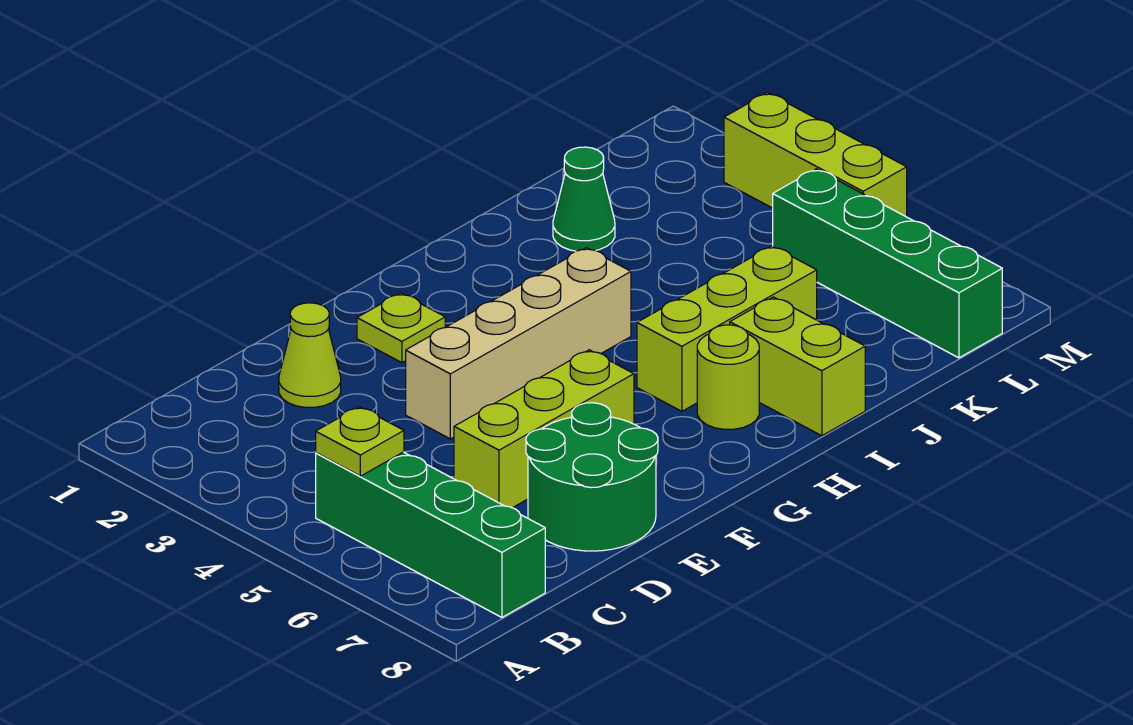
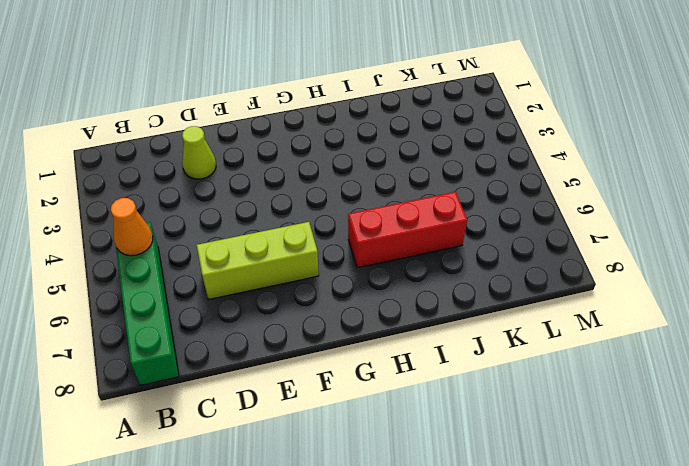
orange 1x1 cone [111,198,153,256] -> lime 1x1 plate [316,407,404,476]
red 1x3 brick [348,192,467,268] -> lime 1x3 brick [637,246,817,411]
none -> green 2x2 round brick [526,403,658,551]
none -> tan 1x4 brick [406,248,631,439]
none -> lime 1x1 plate [357,293,445,363]

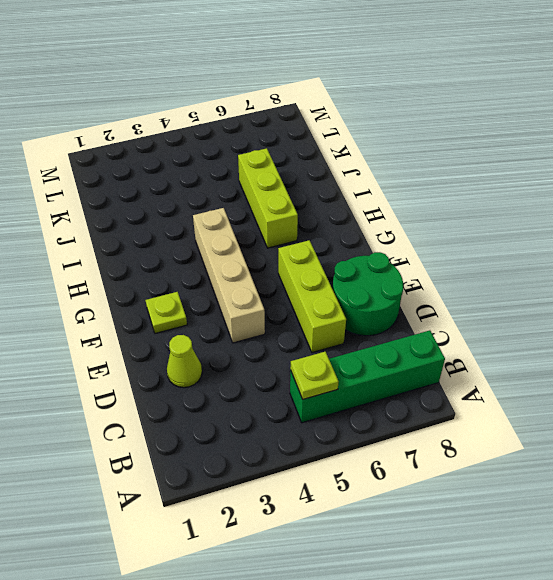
none -> lime 1x1 round brick [697,325,759,429]
none -> lime 1x2 brick [730,297,865,436]
none -> green 1x1 cone [553,147,615,251]

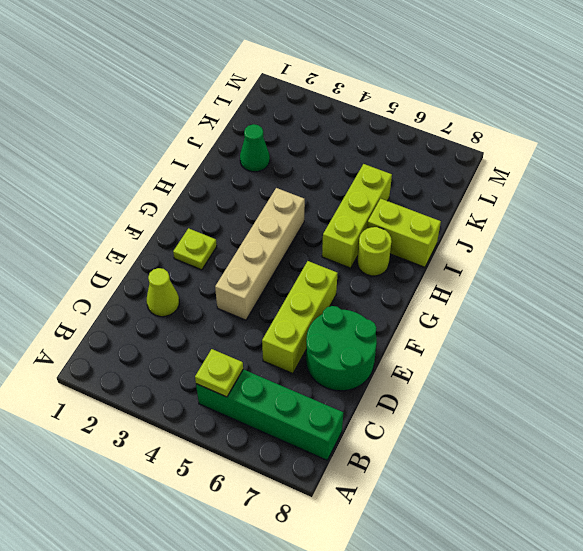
none -> green 1x4 brick [773,169,1002,358]
none -> lime 1x3 brick [724,93,907,217]

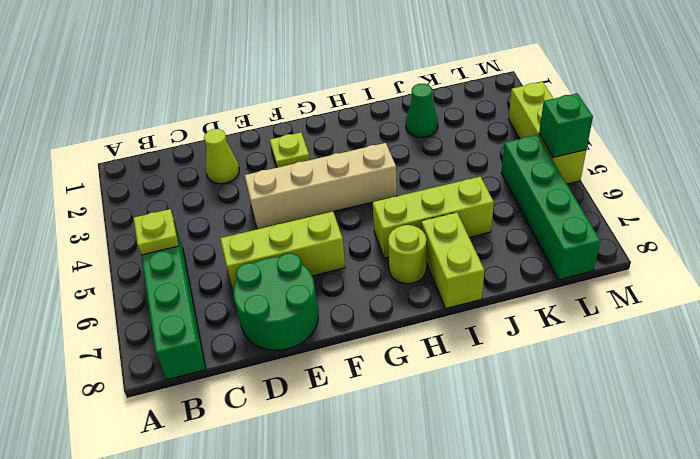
green 1x1 brick [539,93,593,157] -> none

